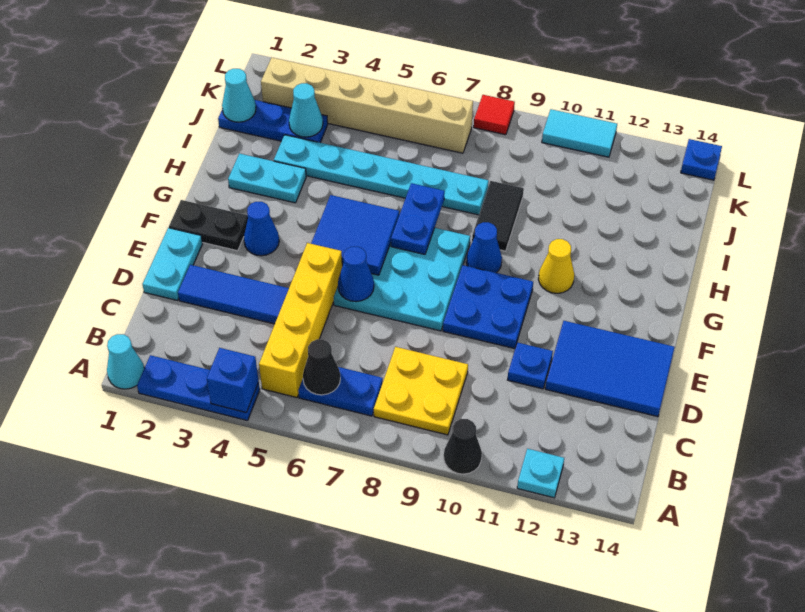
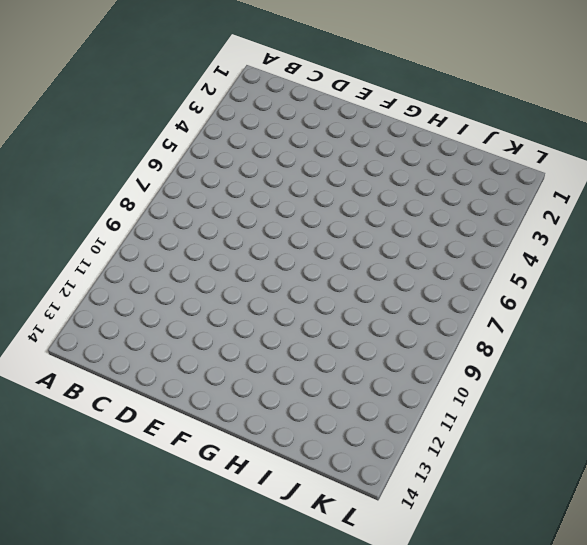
none -> cyan 1x1 cone [107,334,144,389]
none -> blue 1x3 plate [137,355,260,421]
none -> black 1x1 cone [444,419,482,474]
none -> cyan 1x1 plate [517,449,564,498]

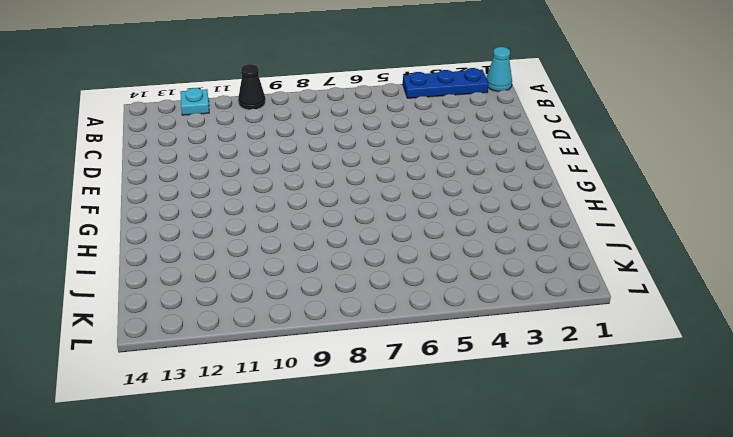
none -> yellow 1x4 brick [259,243,342,398]
none -> blue 1x2 plate [298,367,383,416]
none -> yellow 2x2 plate [374,347,468,435]
none -> cyan 1x2 plate [142,228,202,300]

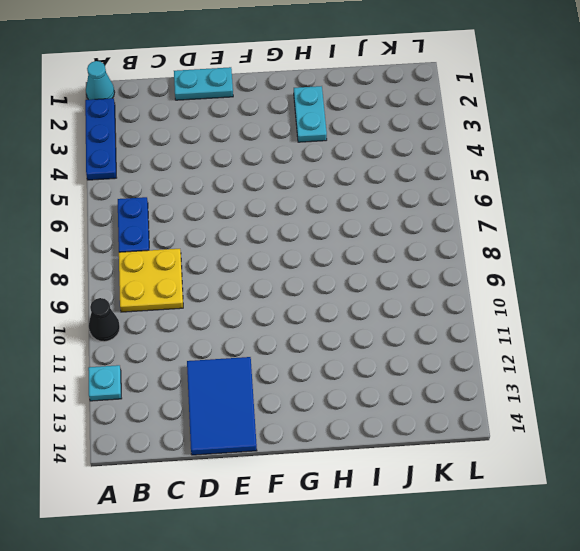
none -> yellow 1x4 brick [259,243,342,398]
none -> blue 1x3 tile [178,265,289,324]
none -> blue 1x1 plate [508,342,553,389]
none -> cyan 3x3 plate [334,228,470,331]

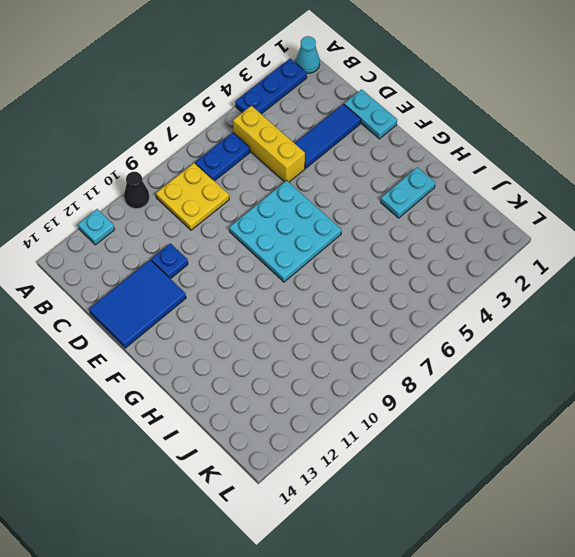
yellow 1x3 brick [233,106,305,182] -> yellow 1x4 brick [259,243,342,398]
none -> blue 2x2 plate [443,265,533,349]
none -> black 1x2 plate [169,200,248,251]
none -> blue 1x1 cone [244,202,279,256]
none -> blue 1x1 cone [466,222,502,273]

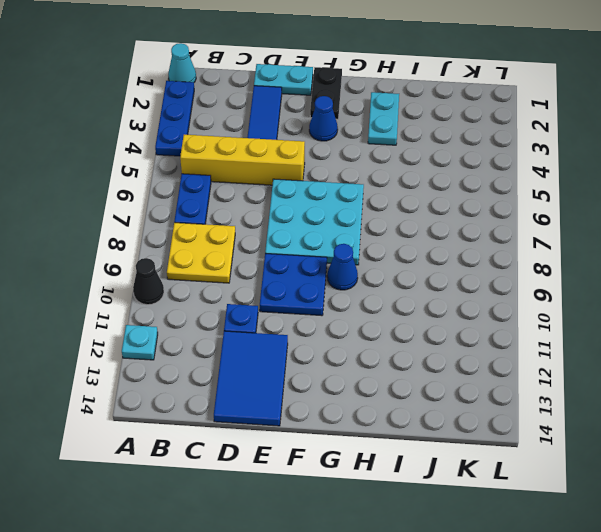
none -> yellow 1x1 cone [538,239,574,293]
none -> black 1x2 tile [472,181,524,251]
none -> cyan 1x6 plate [274,135,489,215]
none -> blue 1x3 plate [218,100,328,143]

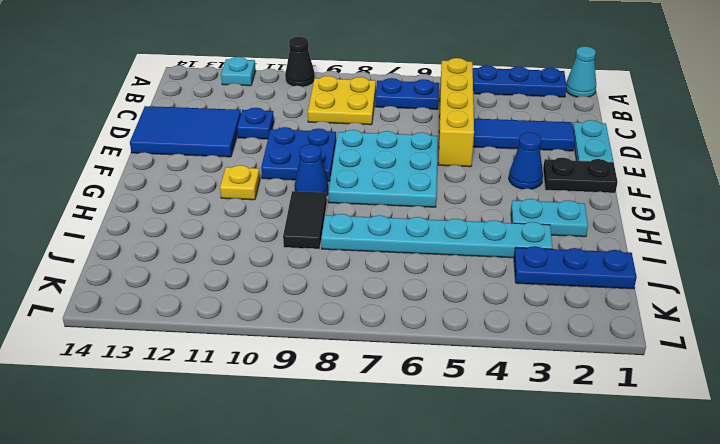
yellow 1x1 plate [220,165,260,200] -> yellow 1x1 cone [538,239,574,293]
none -> tan 1x6 brick [261,57,473,153]
none -> red 1x1 tile [474,95,515,135]
none -> cyan 1x2 tile [542,109,617,157]
none -> blue 1x1 plate [681,139,722,180]

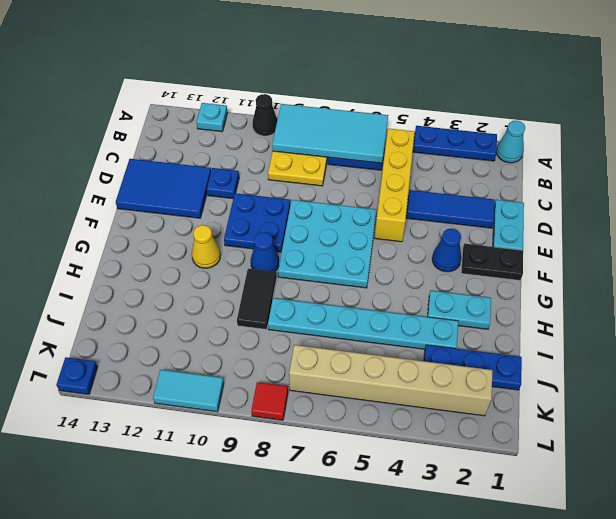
cyan 2x4 tile [272,104,388,163] -> black 1x1 cone [303,339,340,395]
none -> blue 1x1 brick [207,348,259,413]
none -> blue 1x1 cone [338,247,374,302]
none -> blue 2x2 tile [311,195,399,275]
none -> blue 1x2 plate [391,183,445,254]

